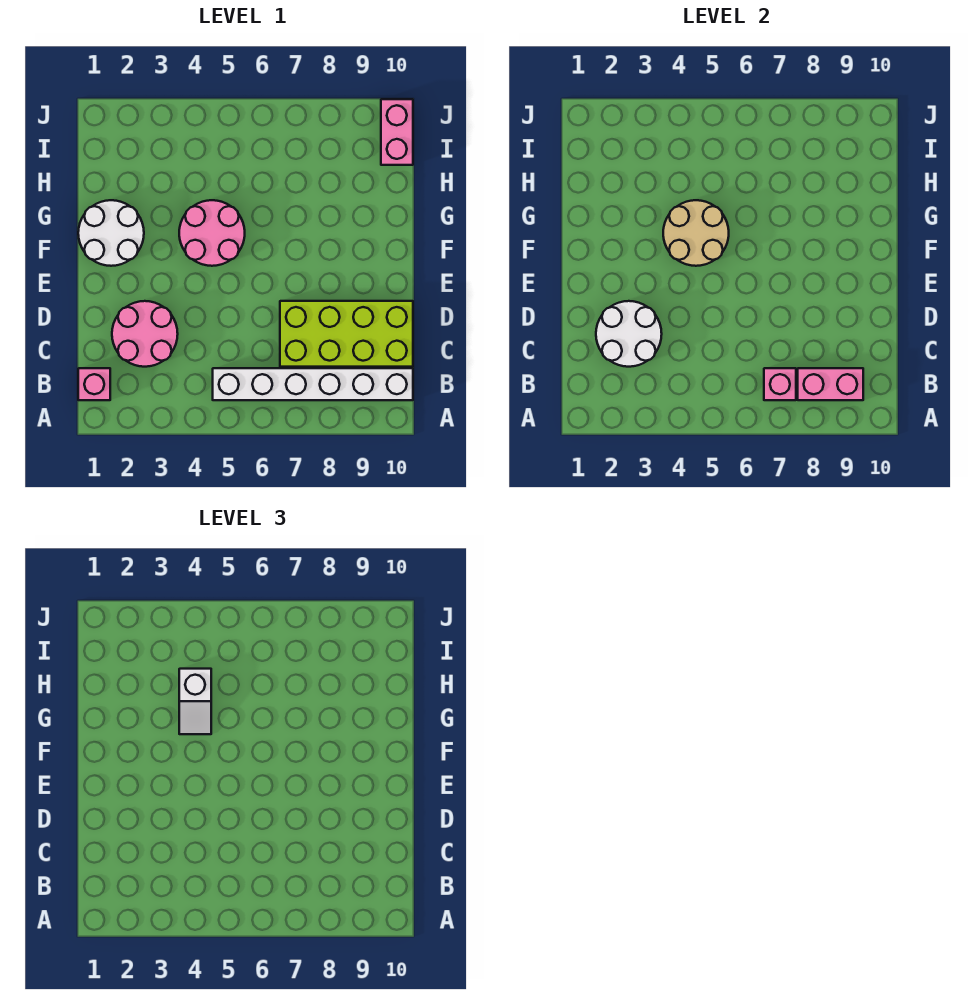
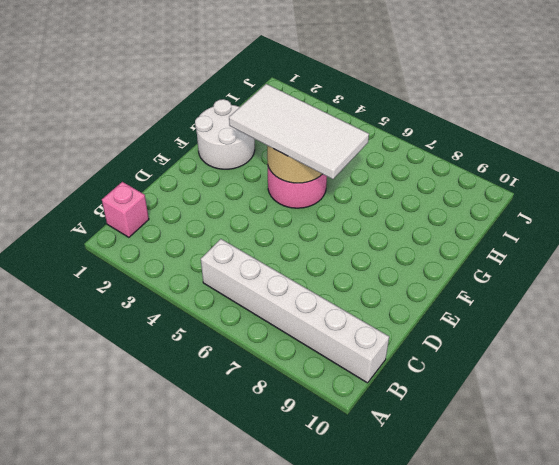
white 2x4 tile [229,84,369,179] -> white 1x2 slope [179,669,211,734]
none -> pink 2x2 round brick [112,301,178,367]
none -> lime 2x4 brick [280,301,413,367]
none -> pink 1x2 brick [381,99,413,165]

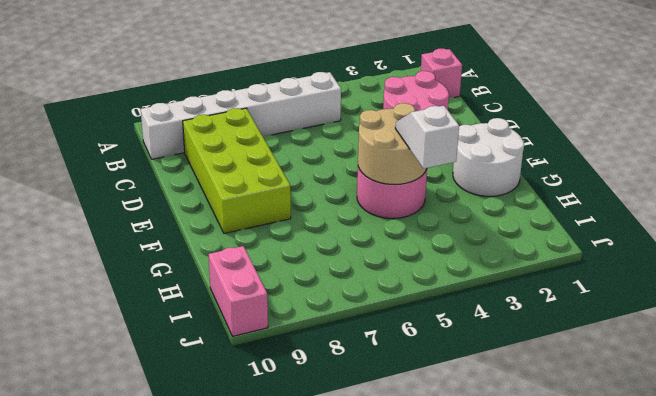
lime 2x4 brick [183,108,291,233] -> lime 2x4 brick turned to [280,301,413,367]
none -> pink 1x1 brick [764,368,796,400]
none -> pink 1x2 brick [798,368,863,400]
none -> white 2x2 round brick [596,301,662,367]

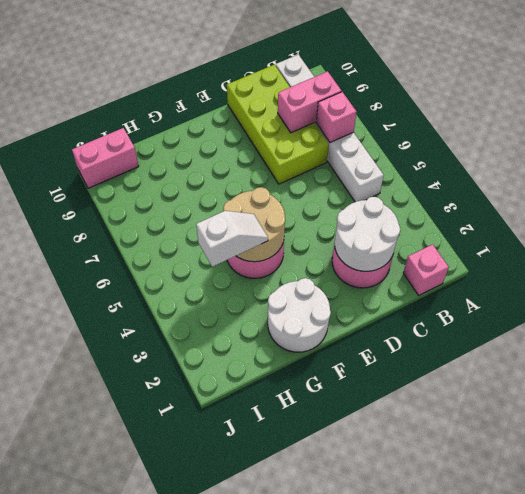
pink 1x2 brick [278,71,342,133] -> pink 1x2 brick turned to [798,368,863,400]

